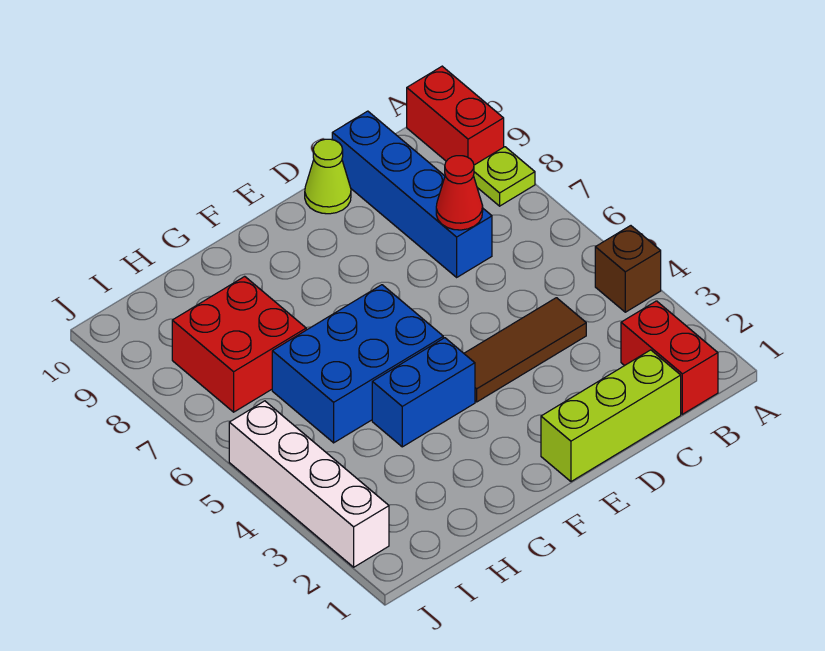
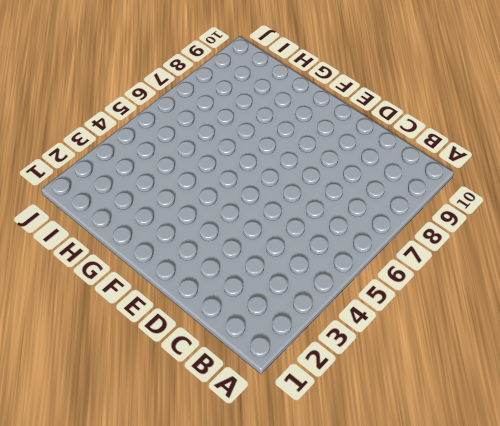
none -> brown 1x1 brick [595,226,661,312]
none -> lime 1x1 plate [473,147,535,206]
none -> red 1x2 brick [407,66,504,165]

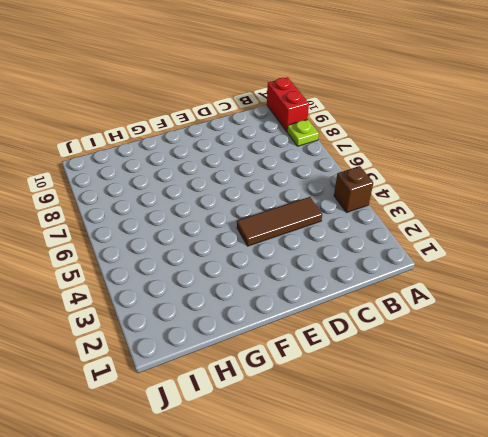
none -> red 1x2 brick [621,301,718,414]
none -> lime 1x3 brick [541,350,681,482]
none -> blue 1x4 brick [332,111,492,277]

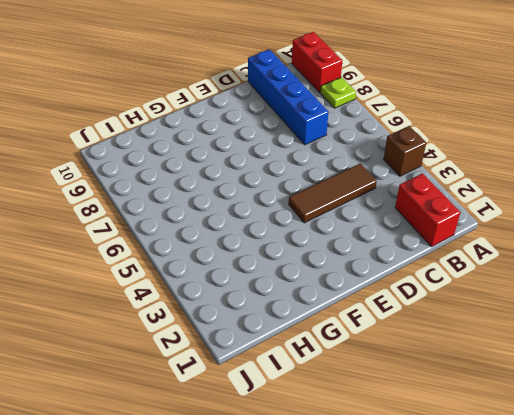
none -> lime 1x3 brick [541,350,681,482]
none -> lime 1x1 cone [305,139,351,214]
none -> blue 1x2 brick [372,338,475,447]

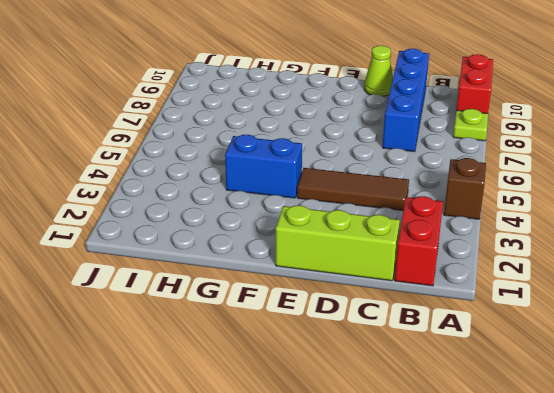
none -> blue 2x3 brick [272,285,443,443]
none -> red 2x2 brick [172,276,306,412]
none -> white 1x4 brick [229,401,389,567]

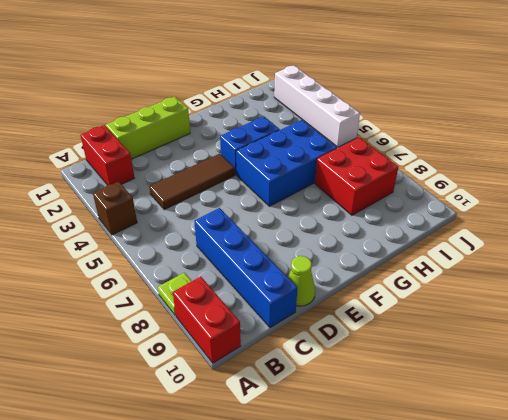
none -> red 1x1 cone [436,156,483,230]

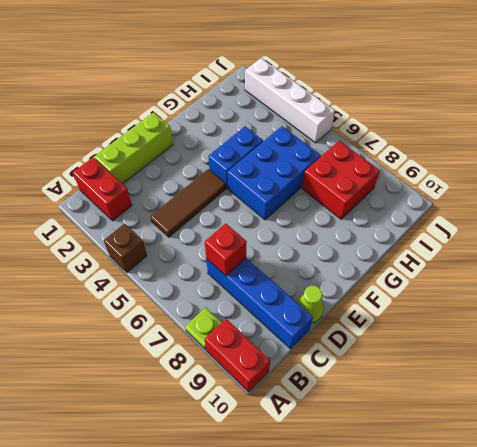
red 1x1 brick [205,223,247,276] -> red 1x1 cone [436,156,483,230]

